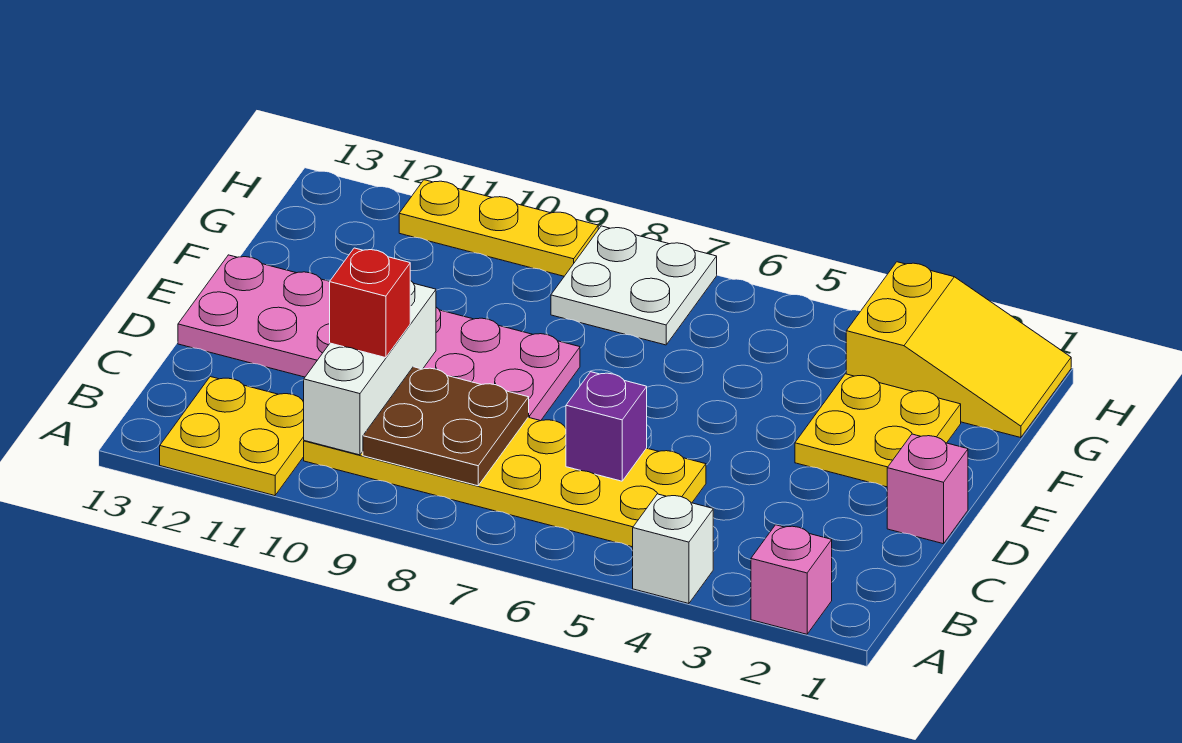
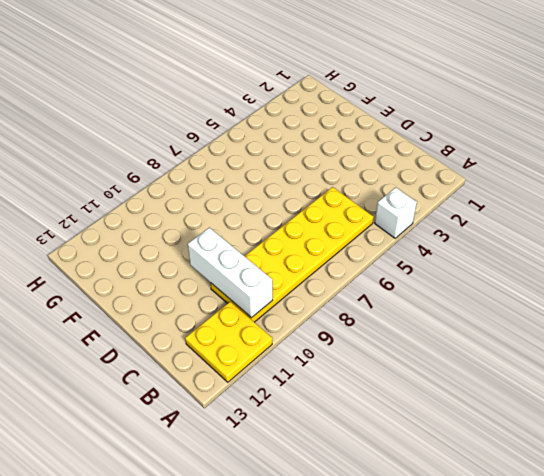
none -> pink 1x1 brick [751,525,832,634]
none -> pink 1x1 brick [887,434,968,544]
none -> pink 2x6 plate [178,255,580,421]

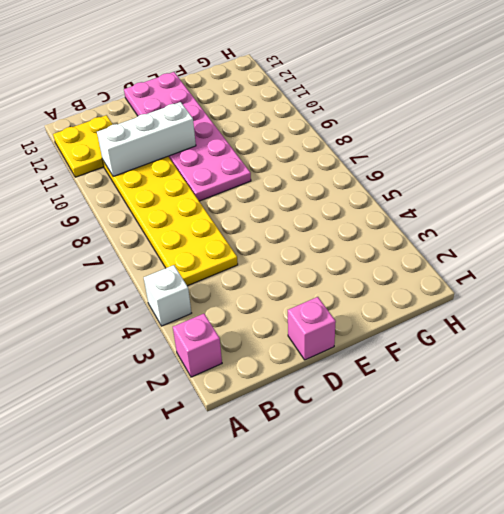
none -> yellow 2x2 plate [795,374,961,487]
none -> yellow 2x3 slope [846,262,1071,438]
none -> white 2x2 plate [551,226,717,345]

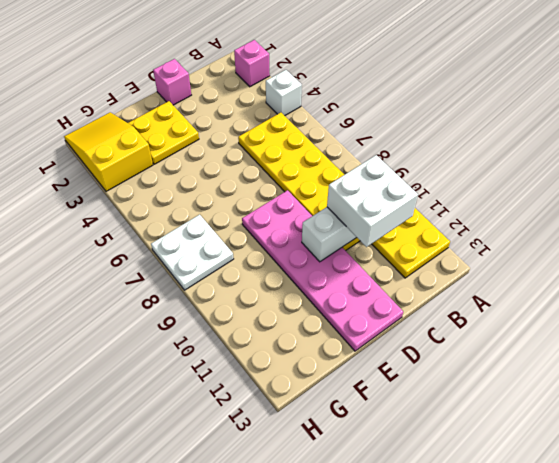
white 2x2 brick [327,155,418,247] -> red 1x1 brick [330,248,410,358]
none -> yellow 1x3 plate [399,180,598,276]
none -> brown 2x2 plate [363,367,529,486]
none -> purple 1x1 brick [566,372,647,481]

